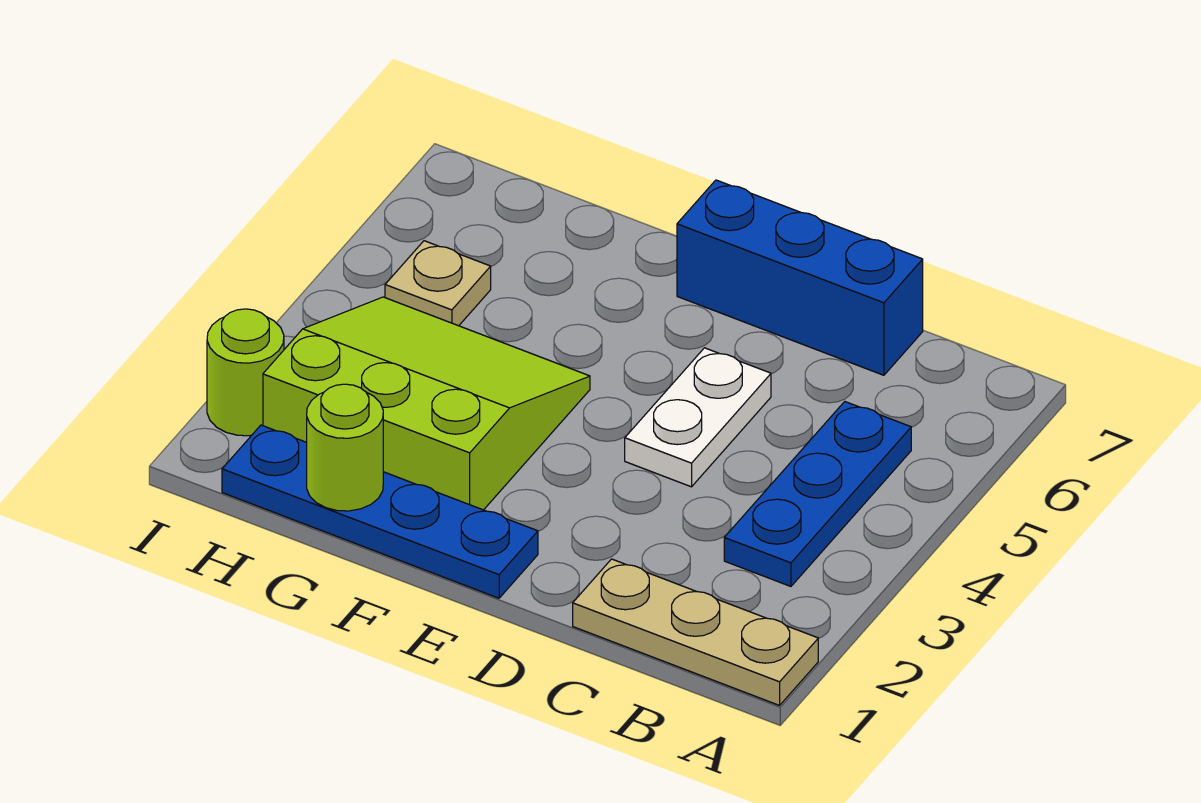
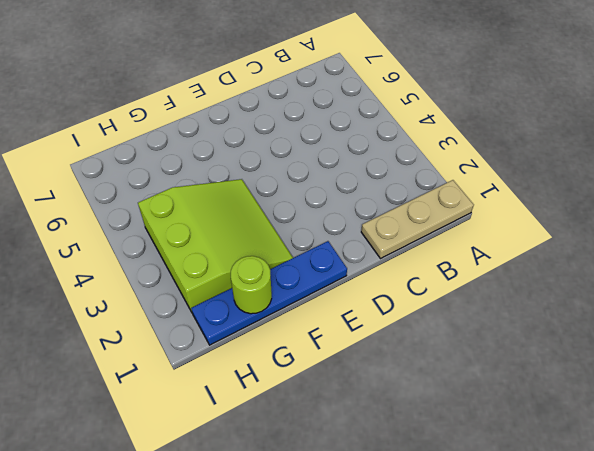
lime 3x3 slope [138,179,293,312] -> lime 3x3 slope turned to [263,297,590,510]
none -> blue 1x3 plate [724,402,911,586]
none -> blue 1x3 brick [677,180,923,375]

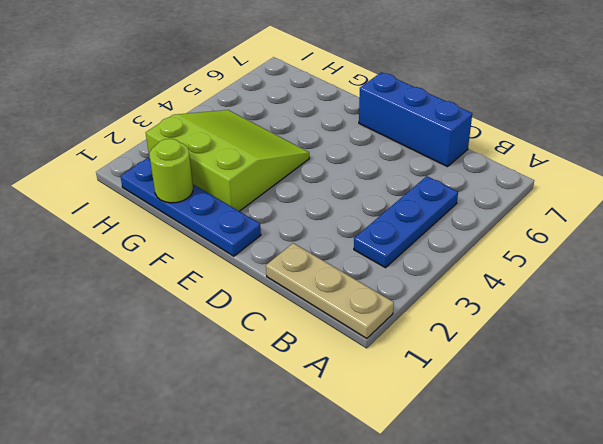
none -> white 1x2 plate [625,348,771,487]
none -> tan 1x1 plate [385,241,491,326]

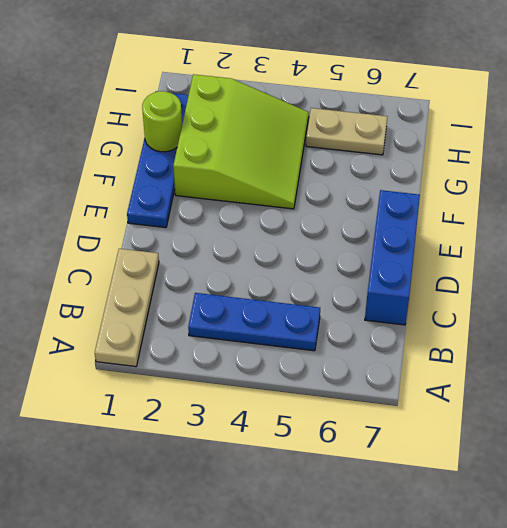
tan 1x2 plate [306,108,387,155] -> tan 1x1 plate [385,241,491,326]
none -> white 1x2 plate [625,348,771,487]
none -> lime 1x1 round brick [207,309,284,436]

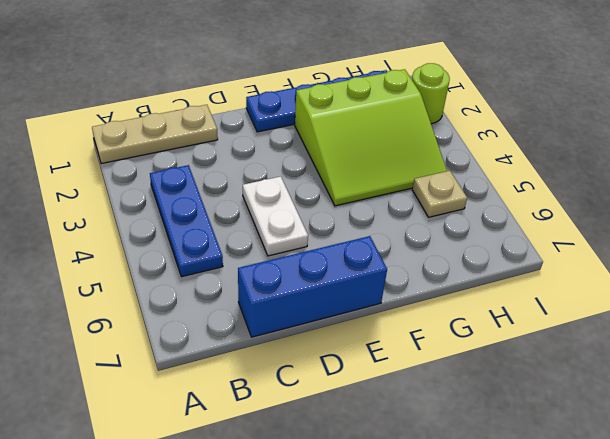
none -> lime 1x1 round brick [307,384,383,511]

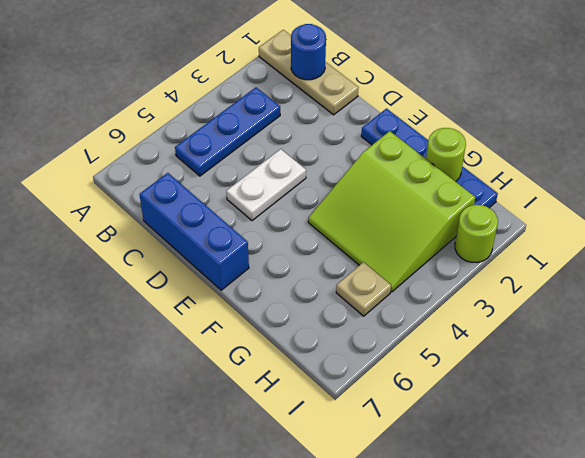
blue 1x1 round brick [291,24,326,80] -> none

